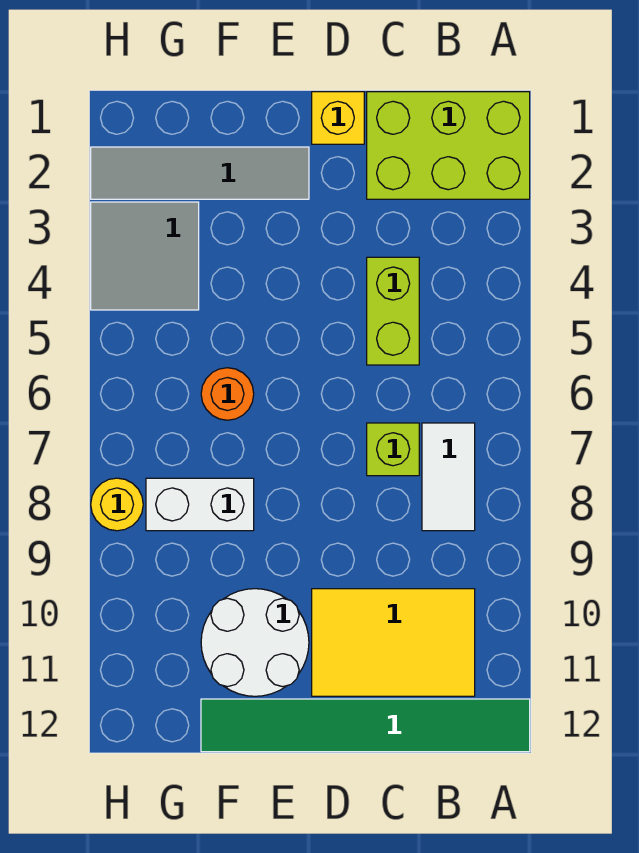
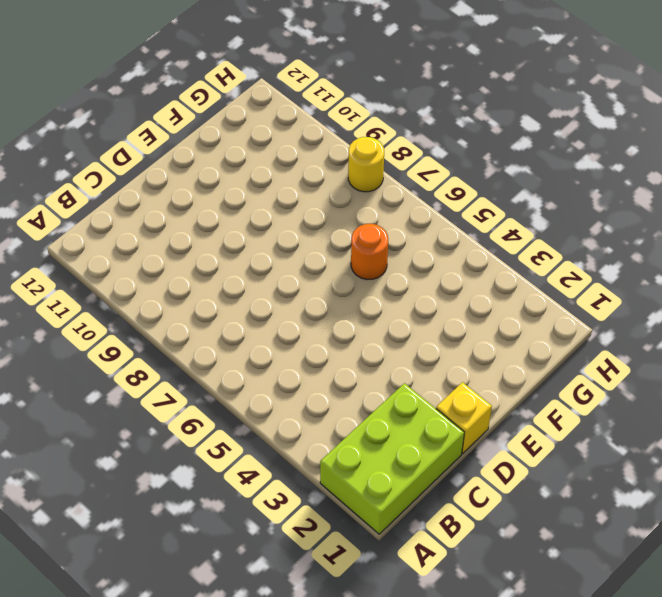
none -> green 1x6 tile [201,699,530,752]
none -> white 1x2 tile [422,423,475,531]
none -> yellow 2x3 tile [312,589,475,696]

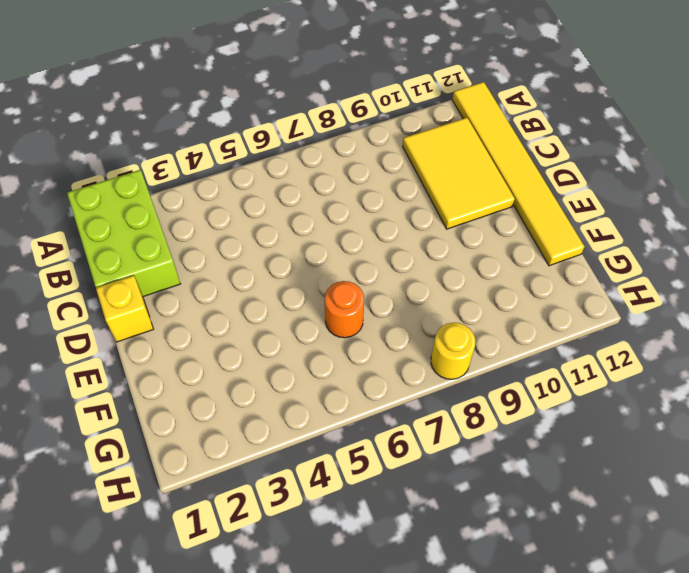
yellow 1x6 tile [452,82,584,266] -> green 1x6 tile [201,699,530,752]
none -> white 1x2 tile [422,423,475,531]
none -> lime 1x2 brick [367,257,419,365]
none -> lime 1x1 brick [367,423,419,476]

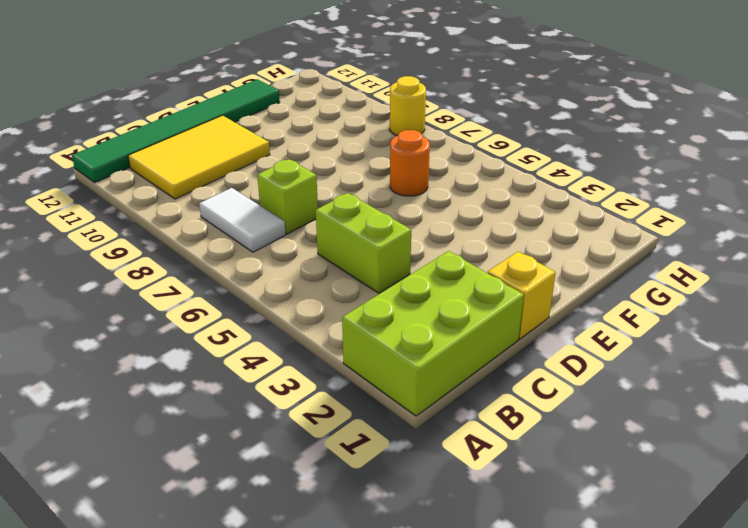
none -> grey 1x4 tile [91,147,309,199]
none -> white 2x2 round brick [201,589,309,696]
none -> white 1x2 brick [146,478,254,531]

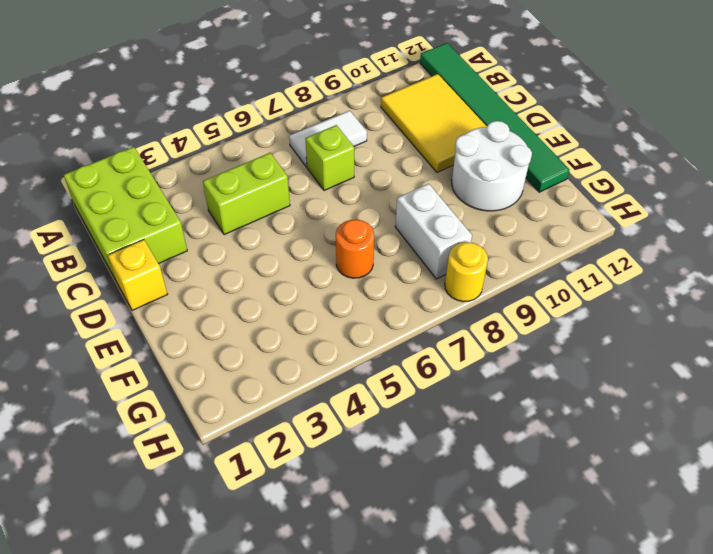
none -> grey 1x4 tile [91,147,309,199]
none -> grey 2x2 tile [91,202,199,310]

